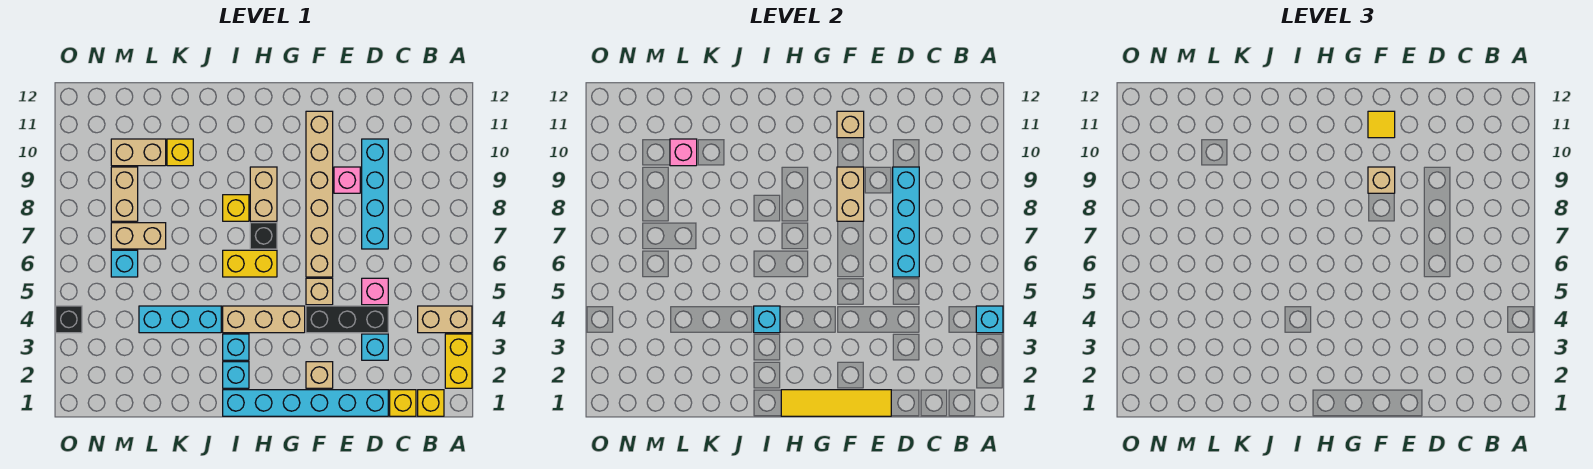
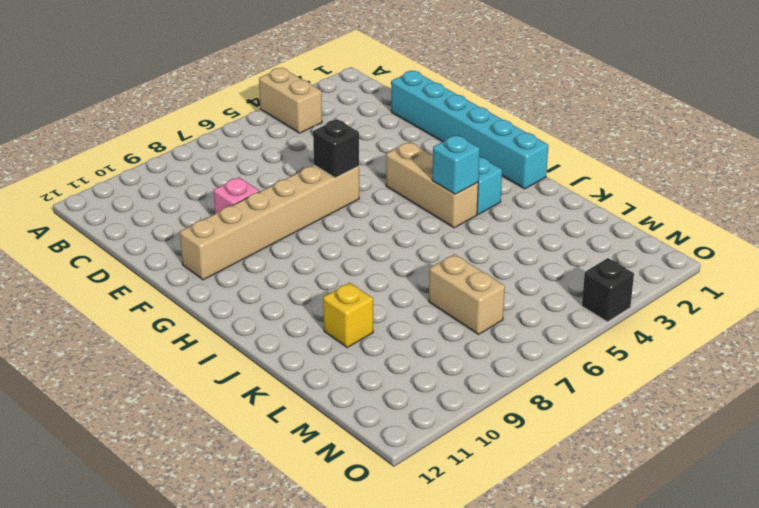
black 1x1 brick [313,119,359,178] -> black 1x1 brick moved to [250,223,277,249]
none -> yellow 1x2 brick [445,334,472,388]
none -> yellow 1x1 brick [418,390,444,416]
none -> yellow 1x1 brick [390,390,416,416]
none -> cyan 1x1 brick [362,334,388,360]

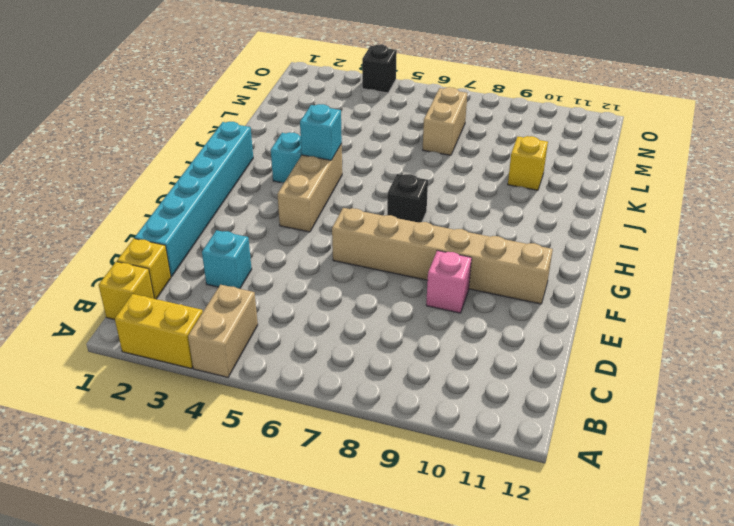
none -> black 1x3 brick [306,306,388,333]
none -> pink 1x1 brick [362,278,388,305]
none -> cyan 1x4 brick [362,139,388,249]
none -> tan 1x1 brick [306,362,333,388]

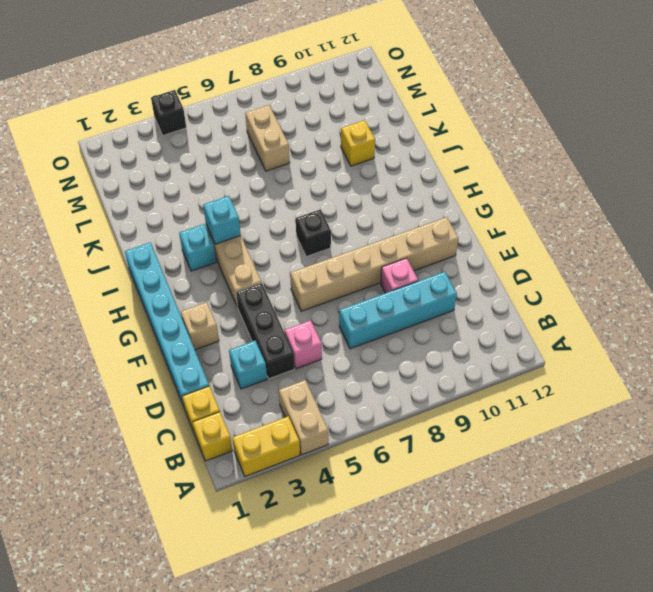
none -> tan 1x1 brick [306,278,333,305]
none -> yellow 1x2 brick [223,250,277,277]
none -> tan 1x2 brick [250,167,277,221]
none -> cyan 1x1 brick [223,362,249,388]

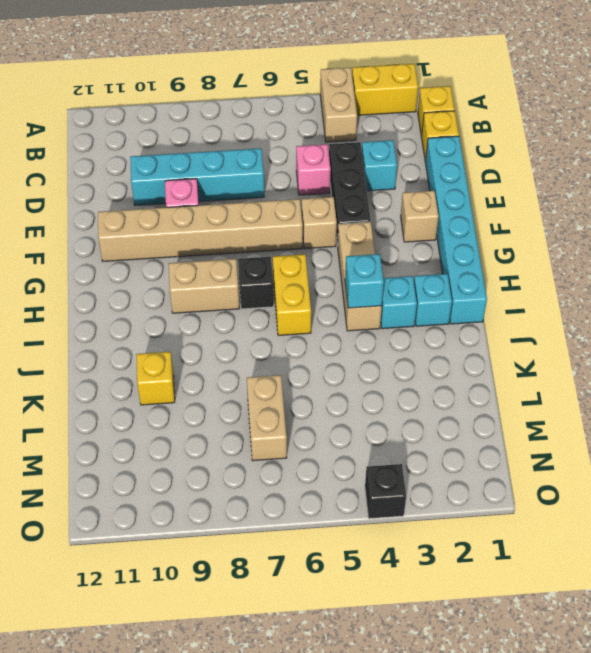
none -> yellow 1x1 brick [223,195,249,221]
none -> cyan 1x3 brick [139,306,221,333]
none -> tan 1x2 brick [111,139,166,166]
none -> cyan 1x1 brick [111,250,138,277]

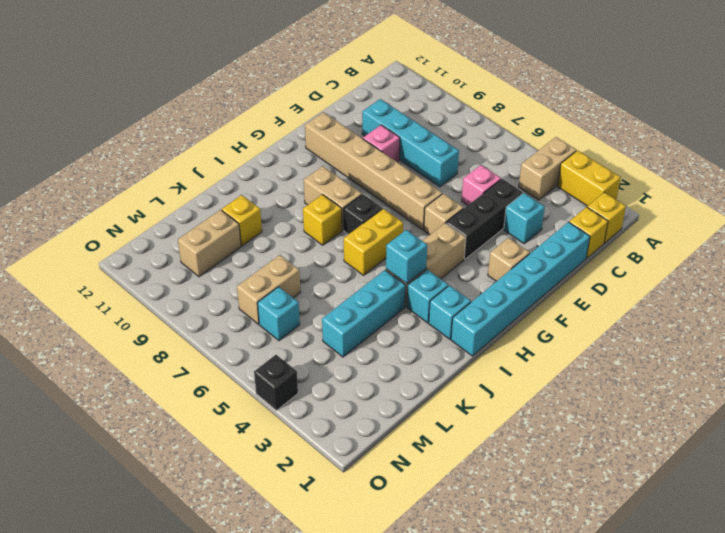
none -> tan 1x2 brick [111,167,138,221]
none -> cyan 1x1 brick [976,306,1003,333]
none -> cyan 1x4 brick [893,167,919,277]
none -> yellow 1x4 tile [781,390,891,416]

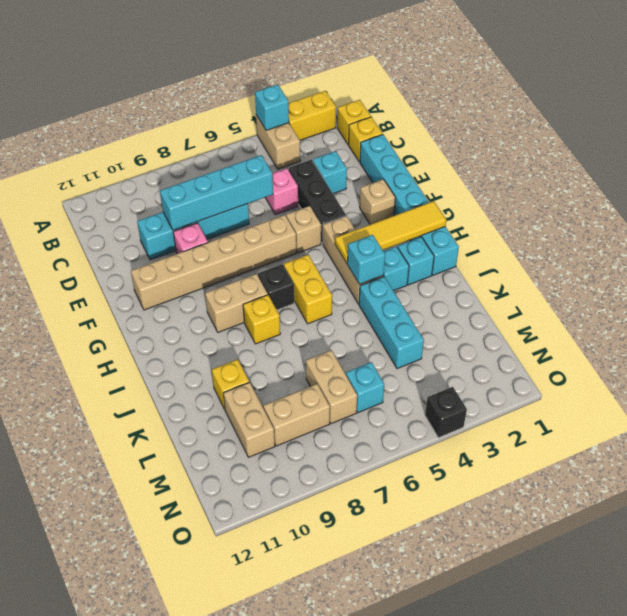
yellow 1x4 tile [335,201,446,263] -> yellow 1x4 tile turned to [781,390,891,416]
none -> tan 1x2 brick [837,167,864,221]
none -> tan 1x1 brick [837,111,864,138]
none -> pink 1x1 brick [670,139,697,166]
none -> tan 1x1 brick [1368,167,1395,193]

